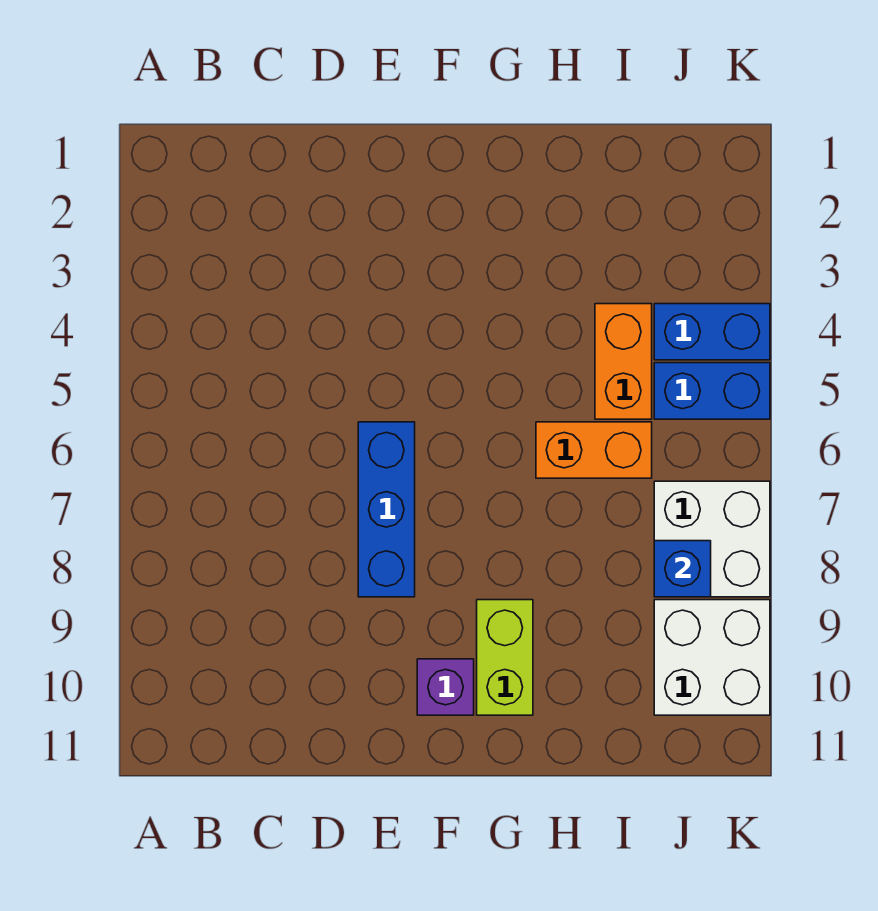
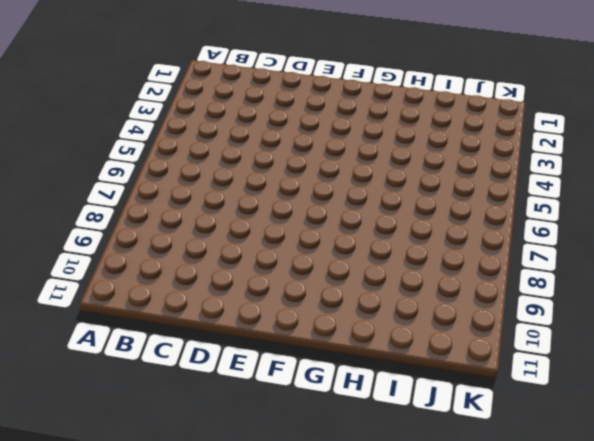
none -> blue 1x3 brick [358,422,415,597]
none -> purple 1x1 brick [417,659,474,715]

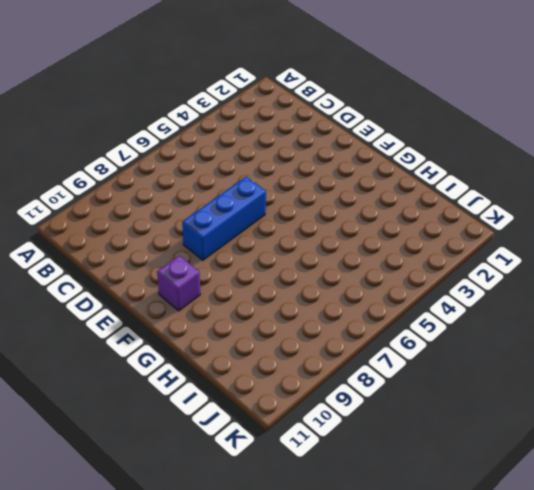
none -> lime 1x2 brick [477,600,533,715]
none -> orange 1x2 brick [536,422,652,478]

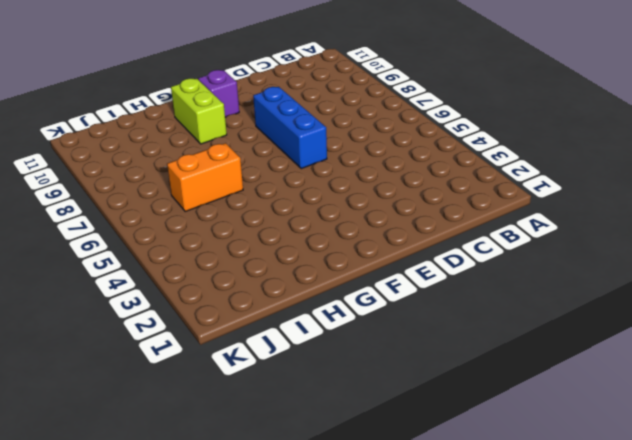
none -> orange 1x2 brick [595,304,652,419]
none -> blue 1x2 brick [654,304,770,360]

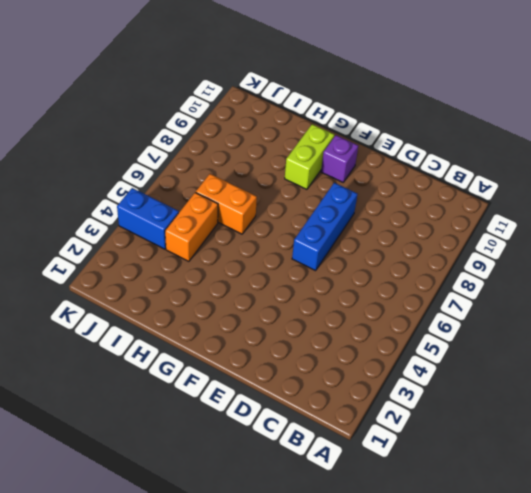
none -> blue 1x2 brick [654,363,770,419]
none -> white 2x2 brick [654,481,770,597]

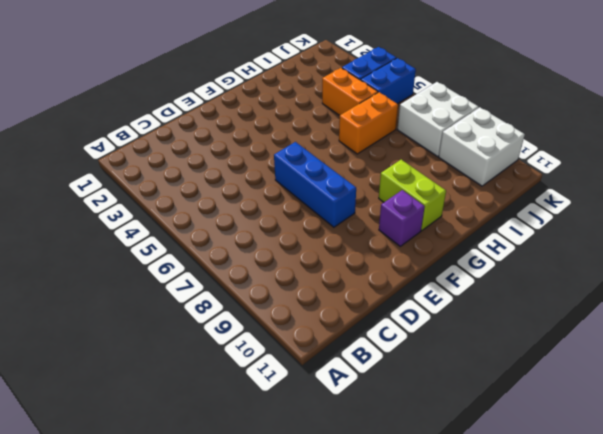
none -> blue 1x1 brick [654,541,711,597]

